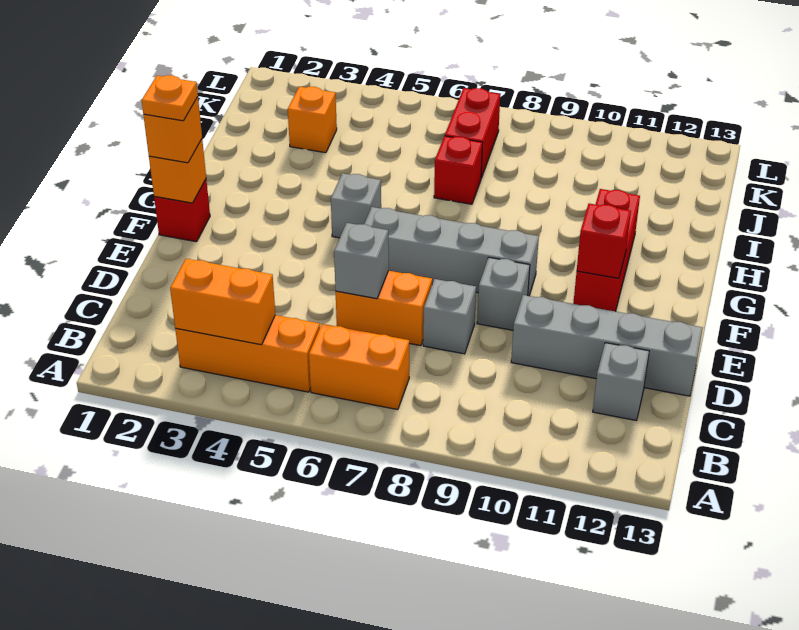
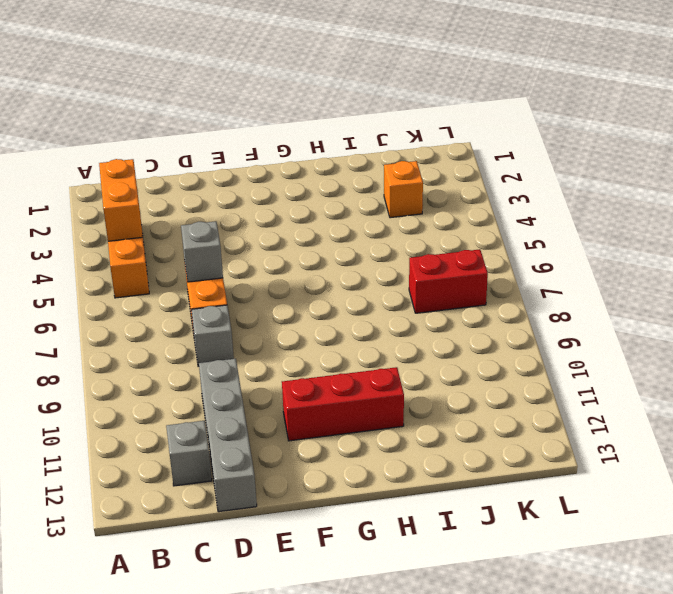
none -> orange 1x2 brick [309,324,409,410]
none -> grey 1x1 brick [477,257,530,330]
none -> red 1x1 brick [154,179,210,242]

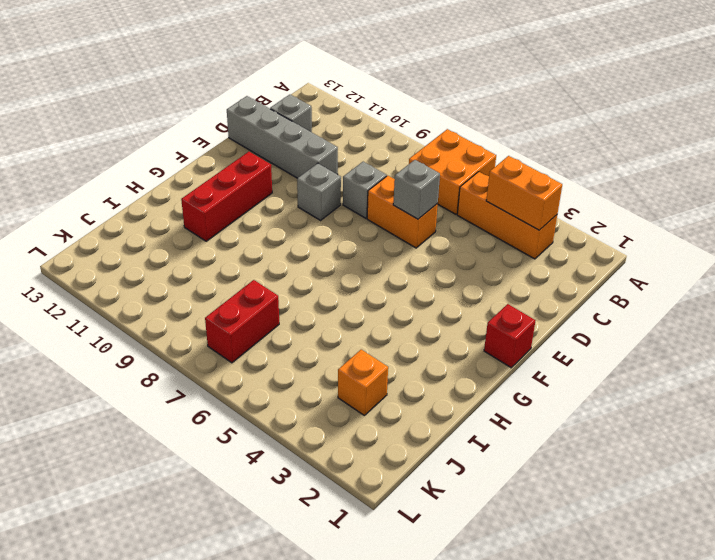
orange 2x2 brick [409,129,496,214] -> orange 1x2 brick [309,324,409,410]
none -> grey 1x4 brick [364,207,539,296]
none -> grey 1x1 brick [331,173,381,238]
none -> red 1x1 brick [434,136,483,204]

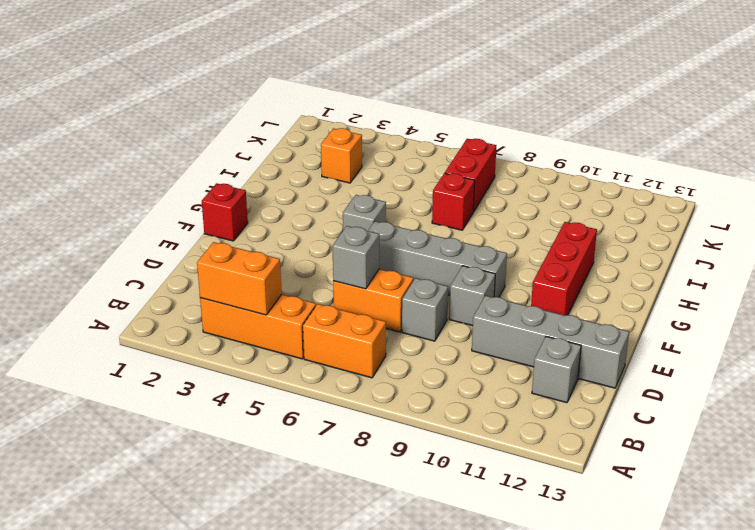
none -> orange 1x1 brick [149,139,206,203]
none -> red 1x1 brick [577,204,631,278]
none -> orange 1x1 brick [143,97,202,163]

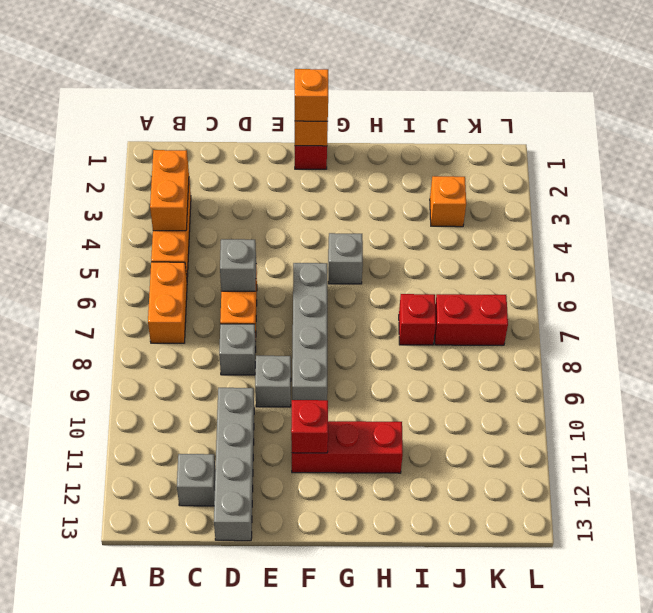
none -> orange 1x1 plate [142,75,198,121]

